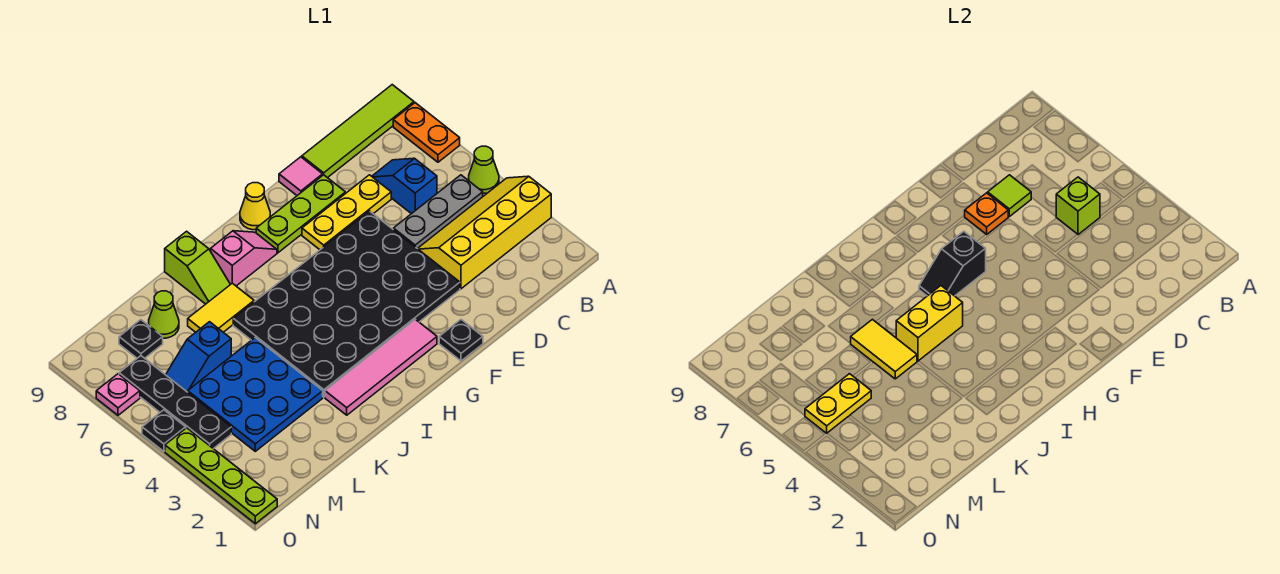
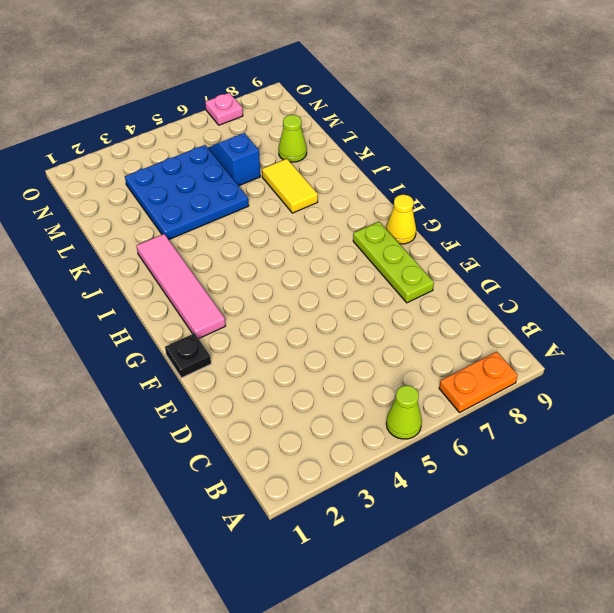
none -> yellow 2x4 slope [417,176,551,289]
none -> lime 1x4 tile [302,85,414,178]
none -> grey 1x3 plate [393,175,483,248]
none -> blue 1x2 slope [372,158,437,214]

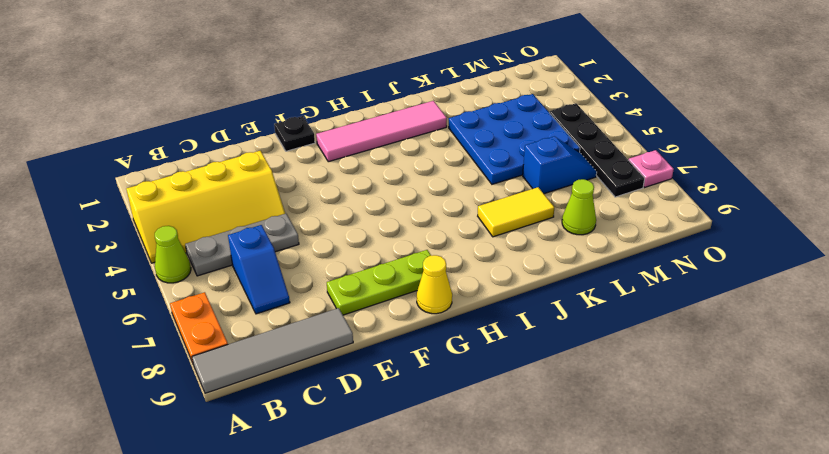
grey 1x4 tile [192,308,353,393] -> lime 1x4 tile [302,85,414,178]
none -> yellow 1x3 plate [302,175,391,250]
none -> black 4x6 plate [233,211,460,397]
none -> pink 1x1 tile [279,157,323,195]
none -> pink 1x2 slope [211,231,277,286]

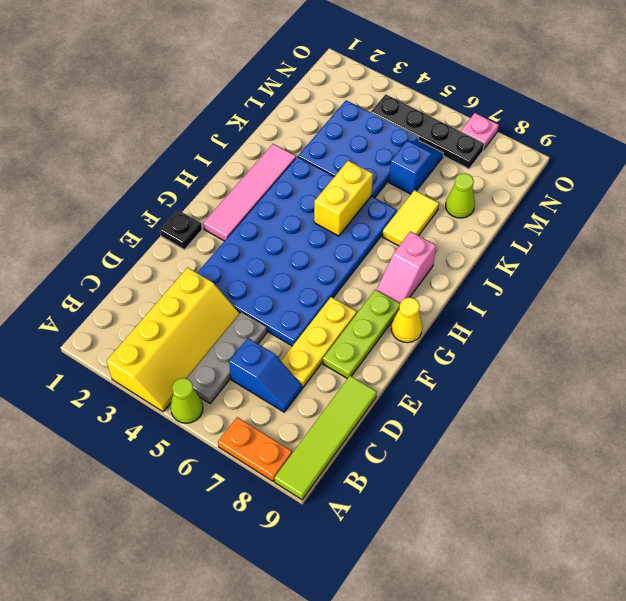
blue 4x6 plate [197,157,397,346] -> black 4x6 plate [233,211,460,397]
none -> pink 1x1 tile [279,157,323,195]
none -> lime 1x2 slope [165,231,231,304]
none -> black 1x1 plate [119,320,163,358]
none -> lime 1x4 plate [165,428,277,524]

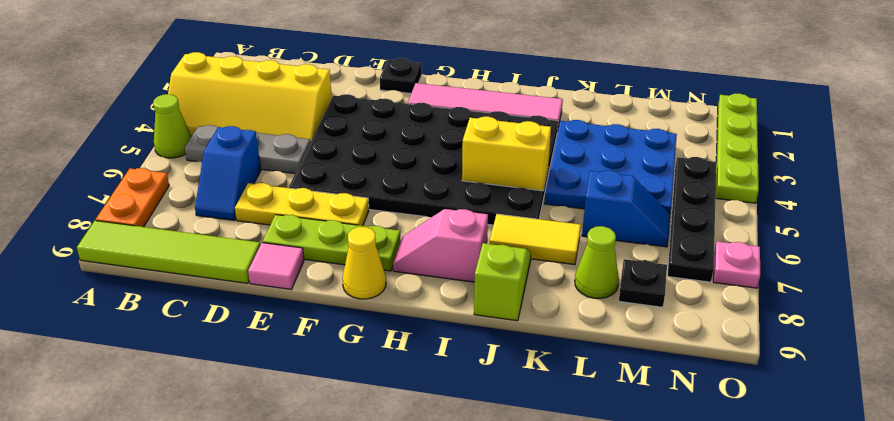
none -> black 1x1 plate [142,410,186,451]
none -> lime 1x1 brick [1056,177,1100,235]
none -> lime 1x1 tile [988,175,1031,217]
none -> orange 1x1 plate [964,193,1008,235]

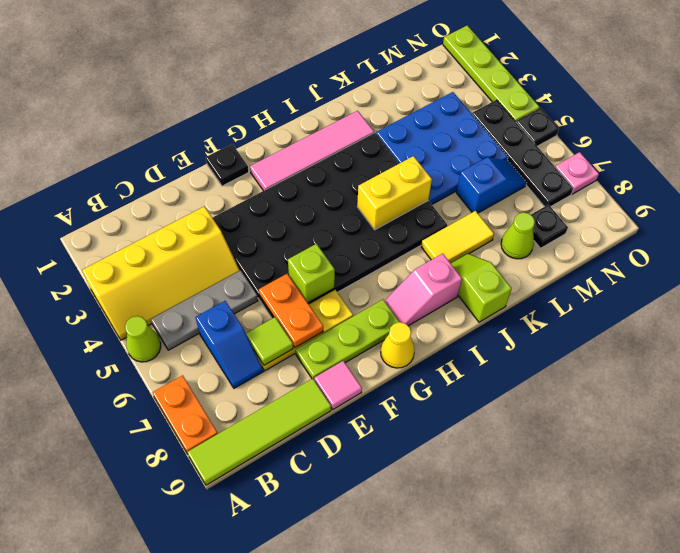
orange 1x2 plate [259,274,323,347] -> orange 1x1 plate [964,193,1008,235]
lime 1x1 brick [288,244,335,303] -> lime 1x1 brick moved to [1056,177,1100,235]
none -> black 1x2 slope [919,231,986,296]
none -> yellow 1x2 tile [851,319,917,379]
none -> yellow 1x2 plate [805,374,871,433]

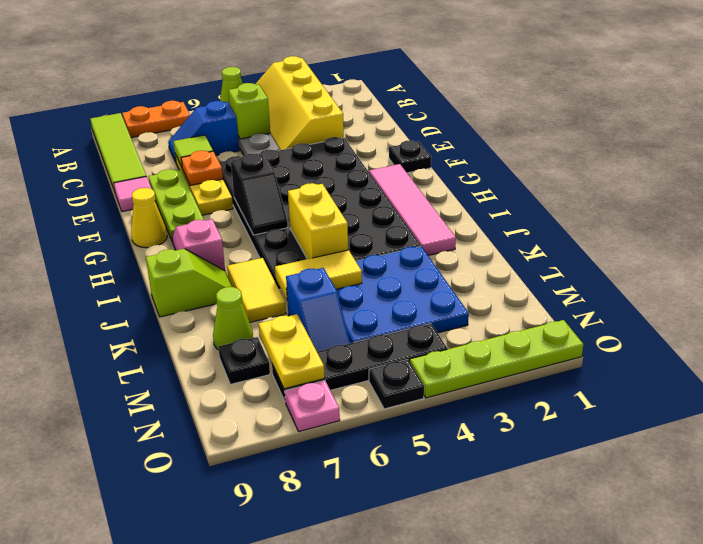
yellow 1x2 plate [259,314,325,389] -> yellow 1x2 plate moved to [805,374,871,433]

